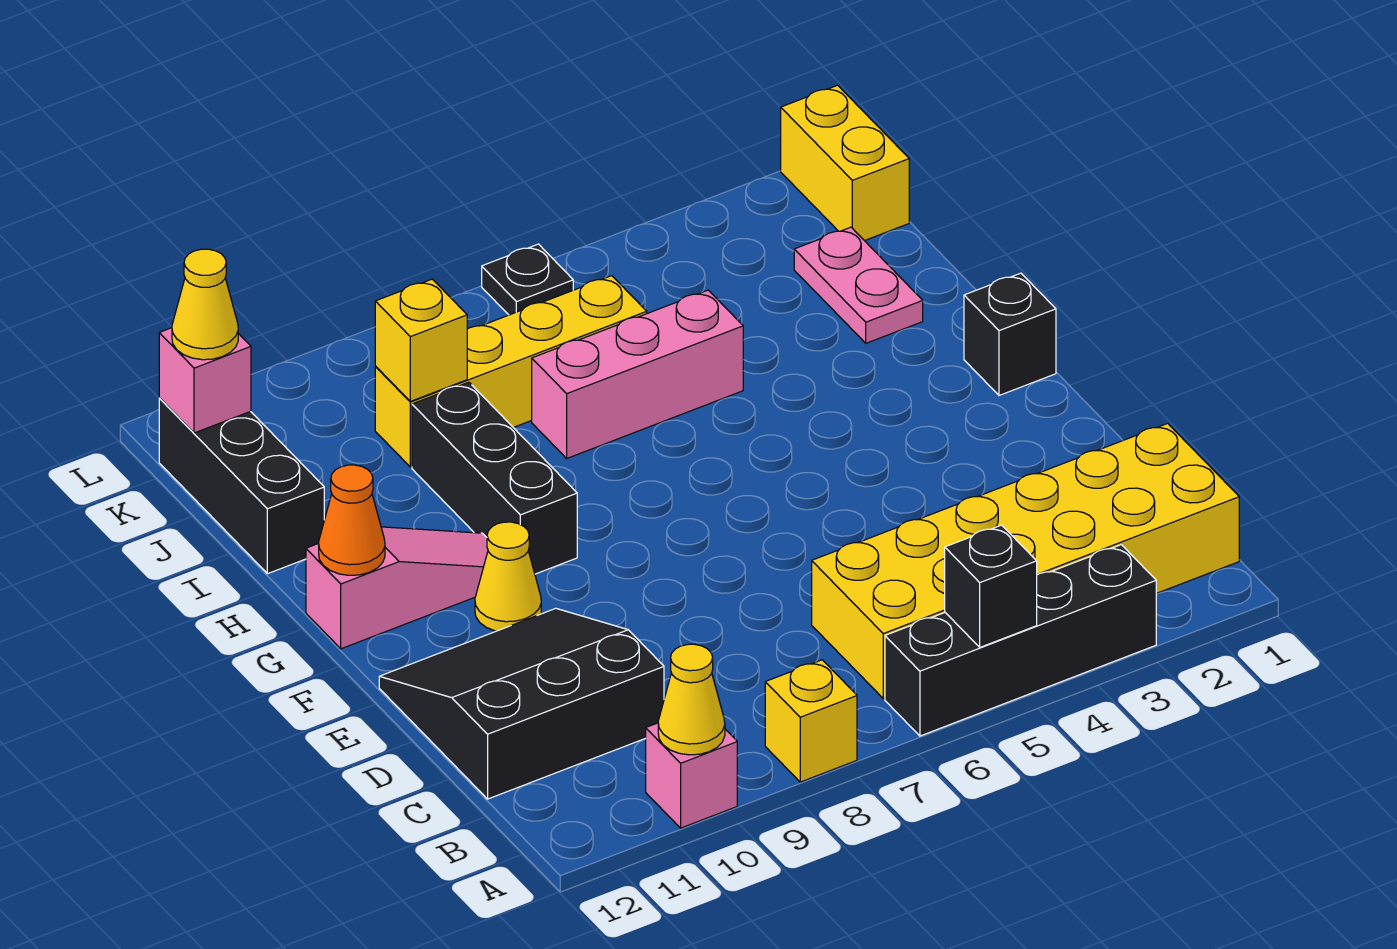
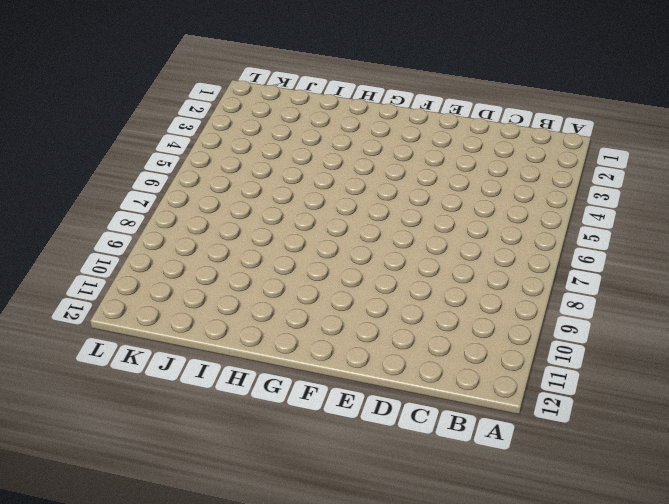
none -> black 1x4 brick [885,545,1156,736]
none -> yellow 1x1 brick [765,660,857,782]
none -> pink 1x1 brick [646,723,737,828]

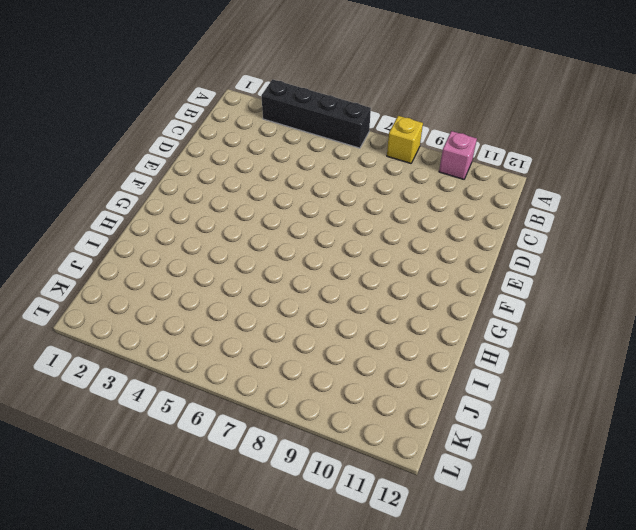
none -> yellow 2x6 brick [812,423,1239,698]
none -> black 3x3 slope [379,608,664,799]
none -> yellow 1x1 cone [475,522,541,631]

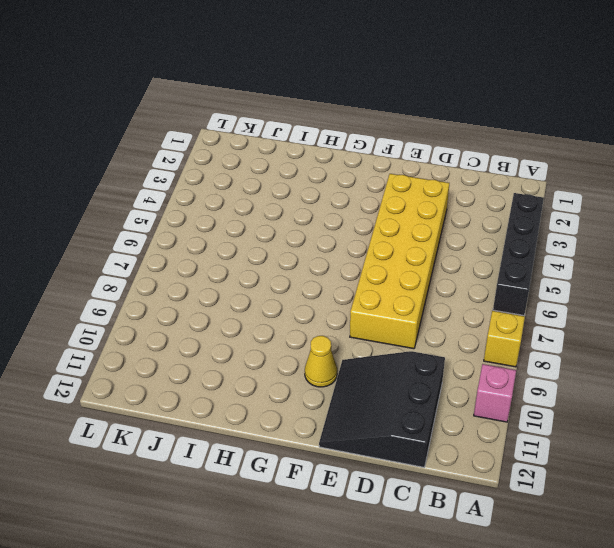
yellow 2x6 brick [350,174,450,349] -> yellow 2x6 brick moved to [812,423,1239,698]
none -> black 1x1 brick [964,273,1056,395]
none -> black 1x3 brick [412,382,577,574]
none -> pink 1x3 slope [306,527,488,649]

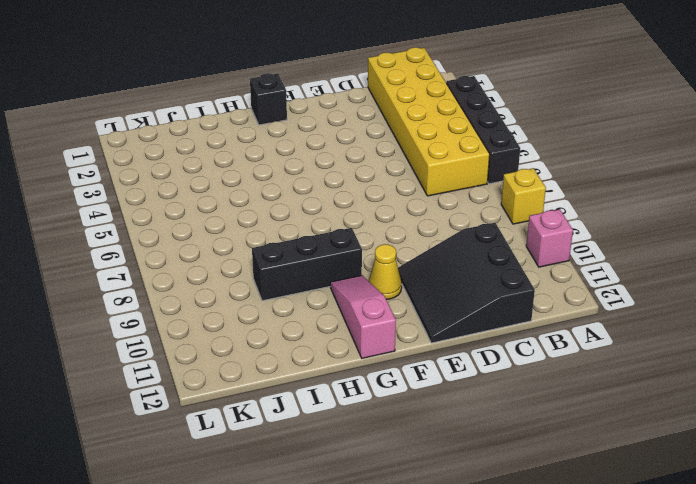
none -> pink 1x2 plate [794,227,923,343]
none -> pink 1x3 brick [532,290,743,458]
none -> black 1x3 brick [159,398,324,574]

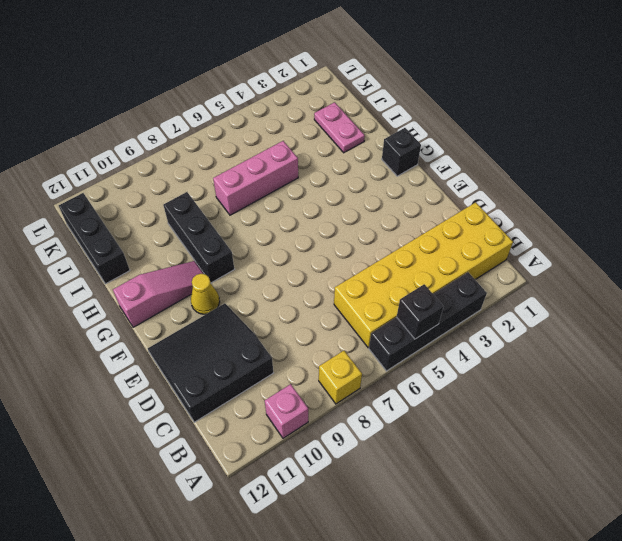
none -> yellow 1x4 brick [375,276,647,467]
none -> yellow 1x2 brick [781,85,909,241]
none -> black 1x1 plate [482,244,573,315]

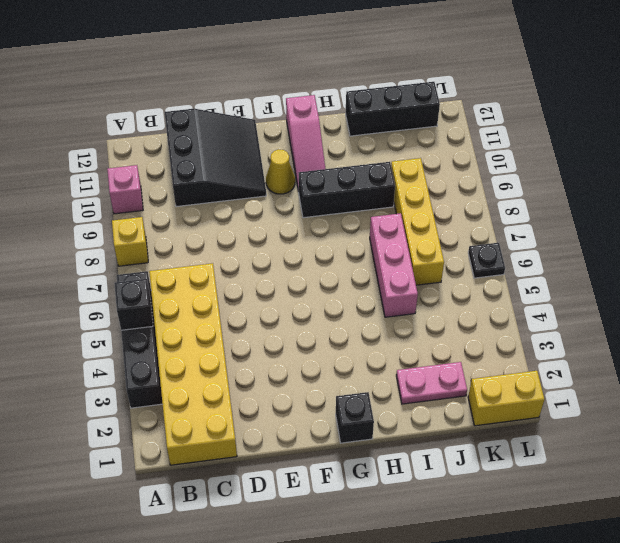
none -> yellow 1x1 cone [658,644,725,755]
none -> orange 1x1 cone [319,465,385,575]
none -> yellow 1x1 brick [375,279,467,401]

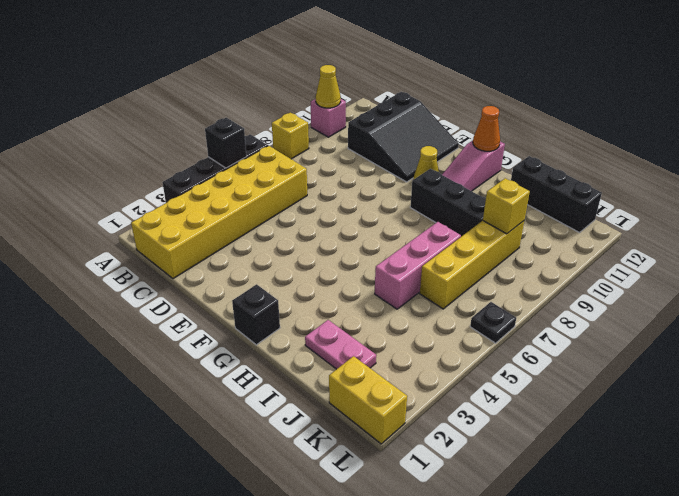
none -> pink 1x1 brick [159,328,251,433]
none -> yellow 1x1 cone [172,249,238,360]

